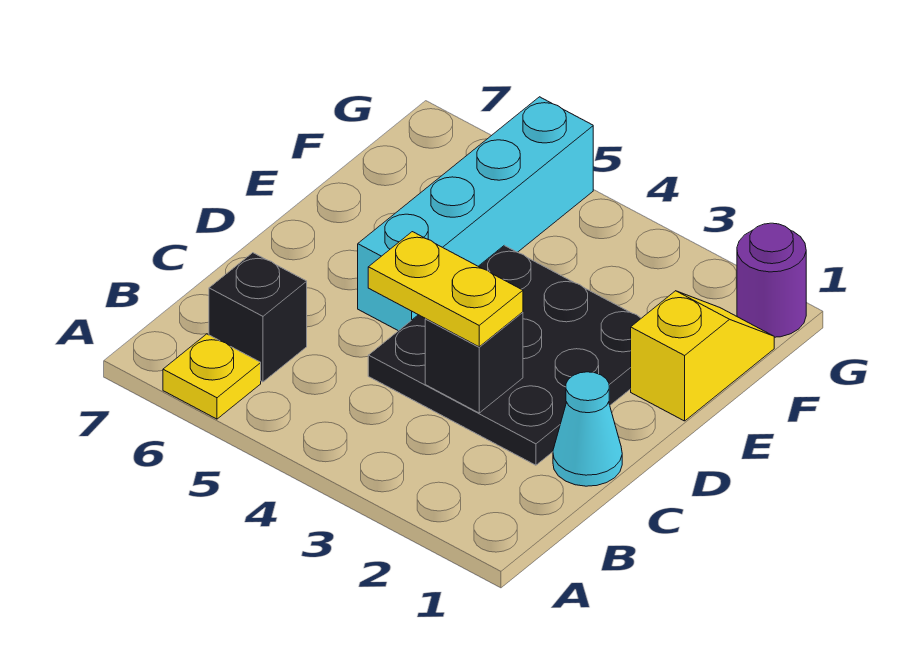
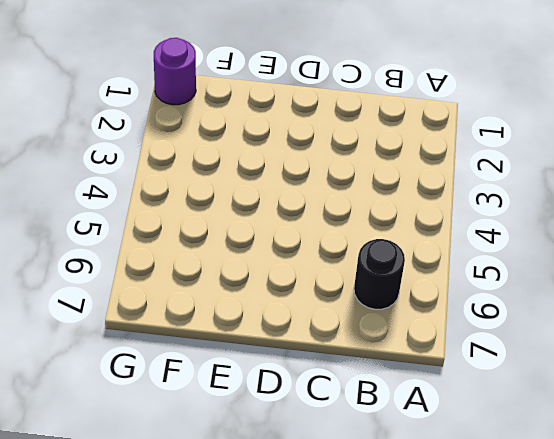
black 1x1 round brick [354,239,405,309] -> black 1x1 brick [209,253,307,382]
none -> yellow 1x1 plate [163,334,261,419]
none -> cyan 1x1 cone [553,372,622,486]

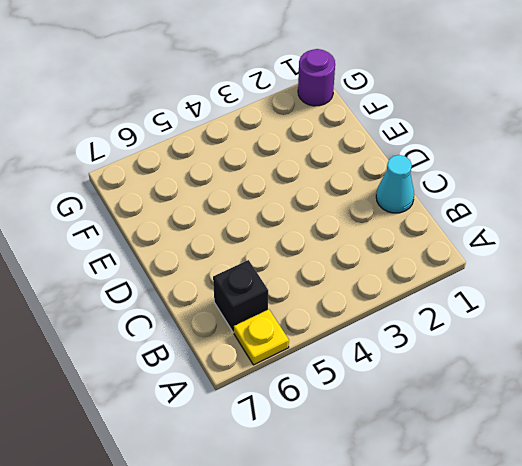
none -> black 3x3 plate [368,246,641,465]
none -> cyan 1x4 brick [358,97,593,331]

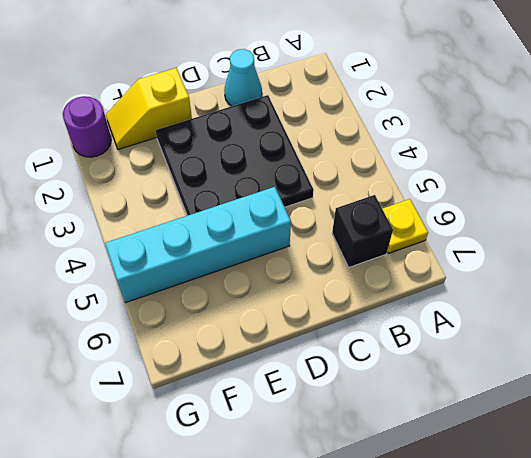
none -> black 1x1 brick [425,312,523,413]
none -> yellow 1x2 plate [368,232,523,347]

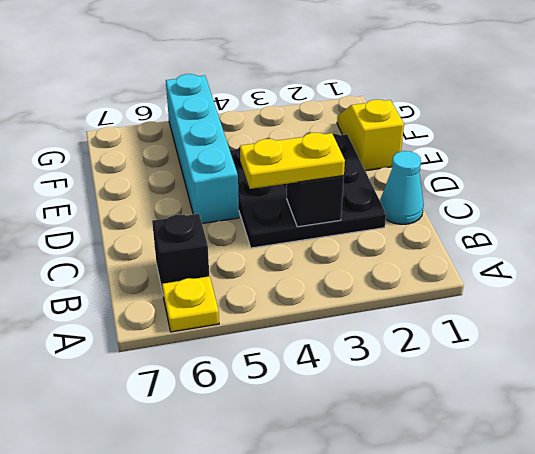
none -> purple 1x1 round brick [737,223,806,337]

